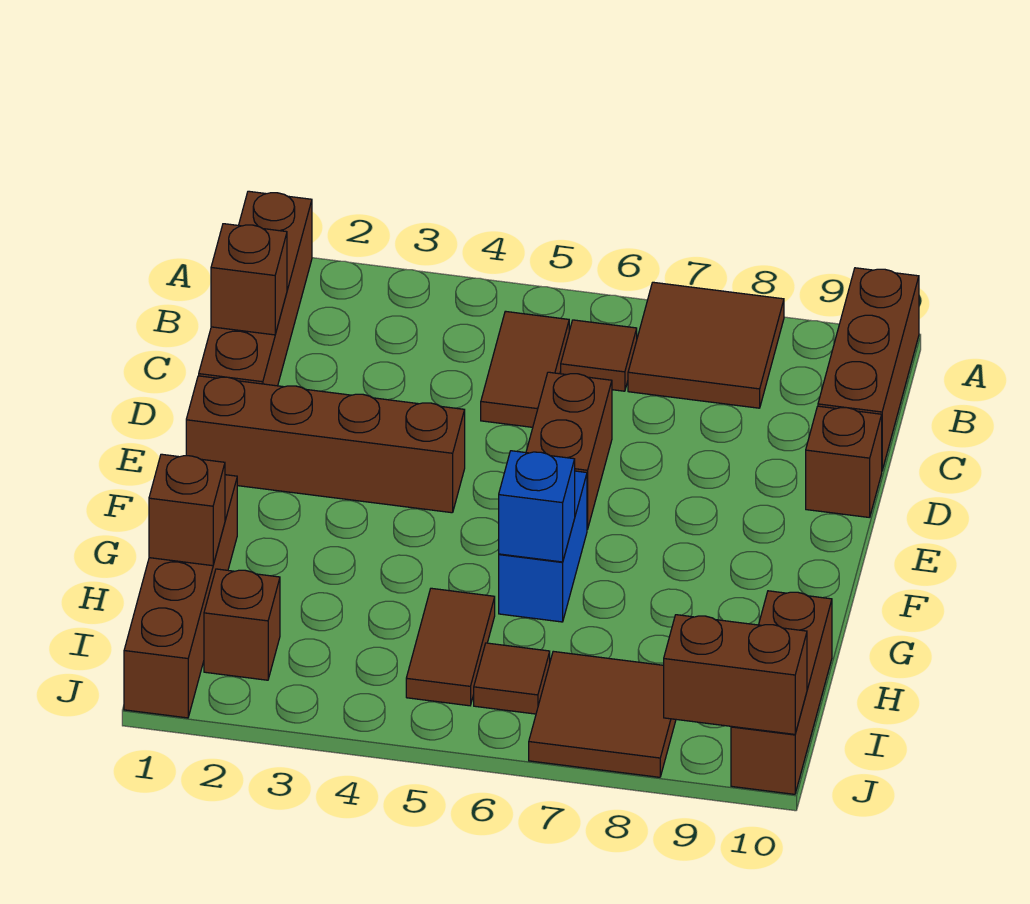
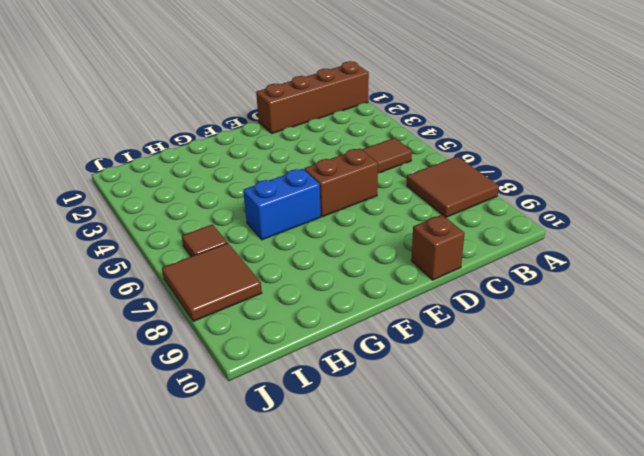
none -> brown 1x3 brick [818,268,919,470]
none -> brown 1x1 tile [561,320,637,391]
none -> brown 1x4 brick [186,376,465,513]

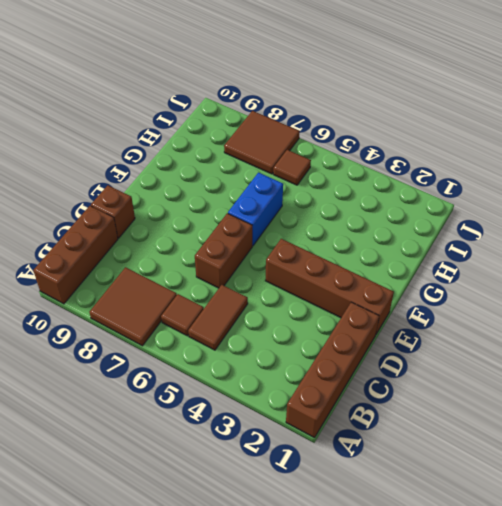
none -> brown 1x4 brick [124,475,237,718]
none -> brown 1x2 tile [406,588,495,706]
none -> brown 1x3 brick [731,591,832,794]

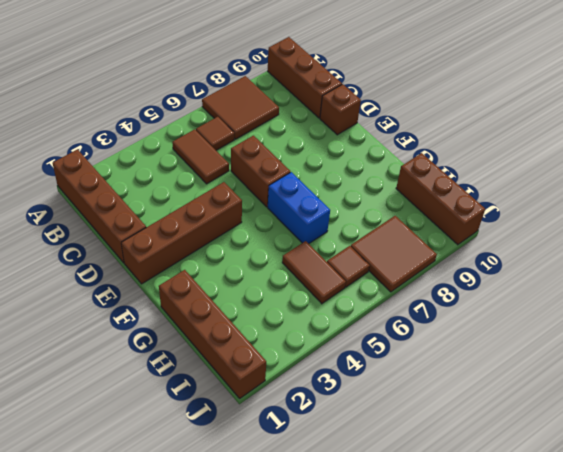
none -> brown 1x1 brick [204,569,280,680]
none -> brown 1x1 brick [211,224,287,335]
none -> blue 1x1 brick [499,451,575,562]

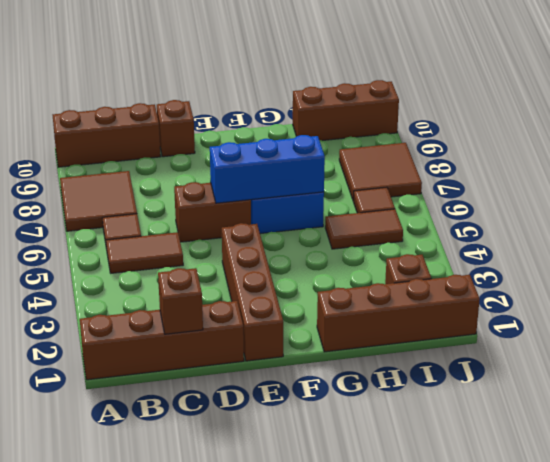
blue 1x3 brick [210,135,325,203] -> blue 1x1 brick [499,451,575,562]
none -> brown 1x1 brick [149,454,225,566]
none -> brown 1x2 brick [664,615,807,734]

